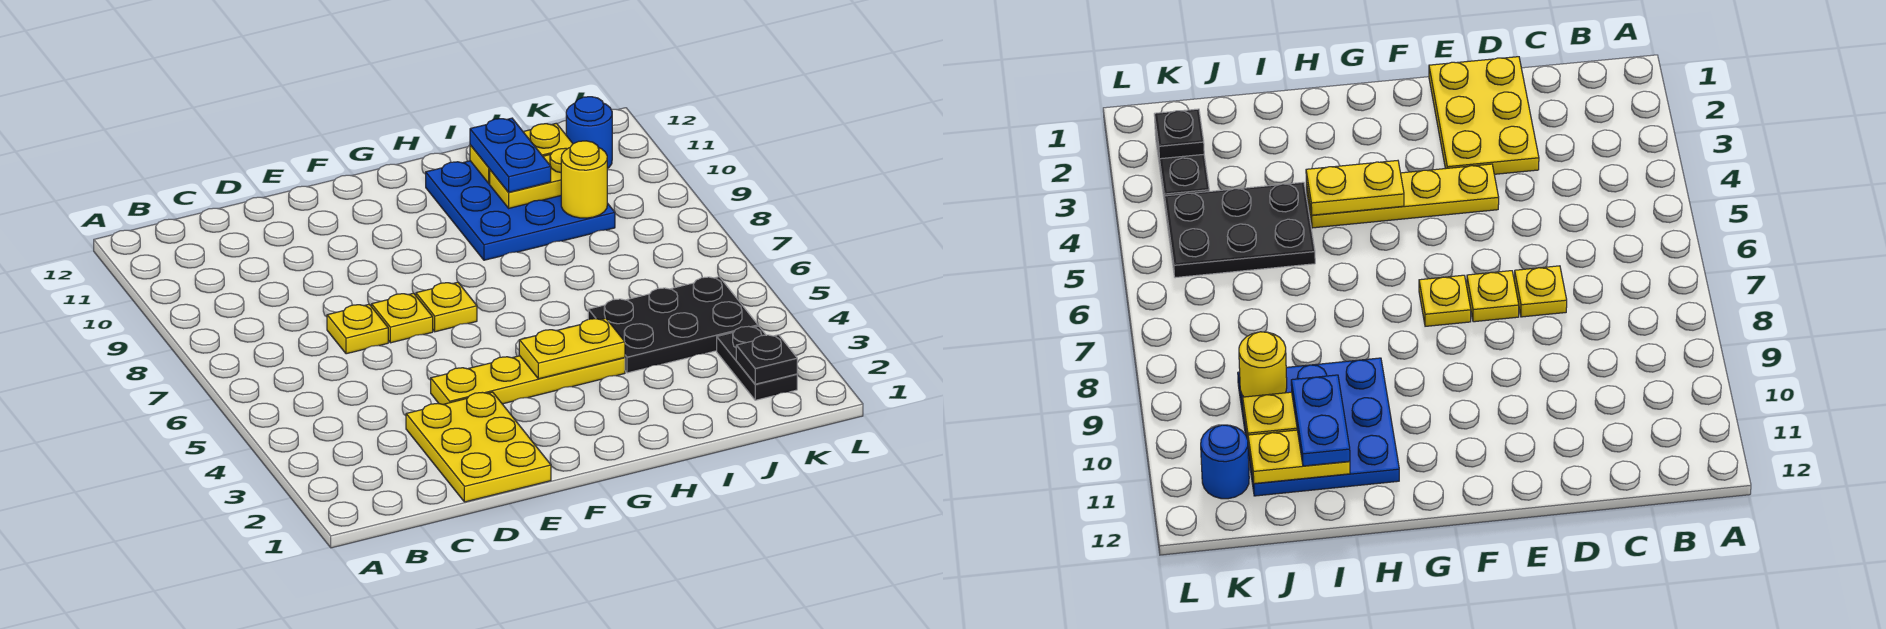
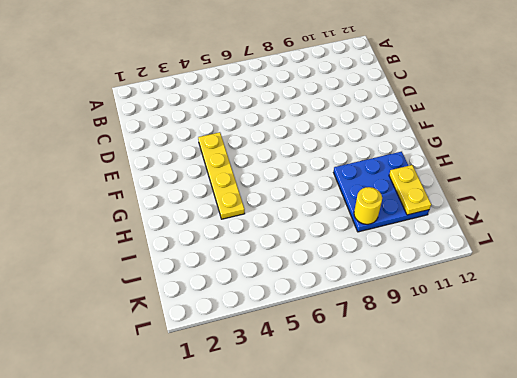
none -> yellow 2x3 plate [406,392,551,502]
none -> yellow 1x1 plate [327,304,388,354]
none -> yellow 1x1 plate [372,293,433,343]

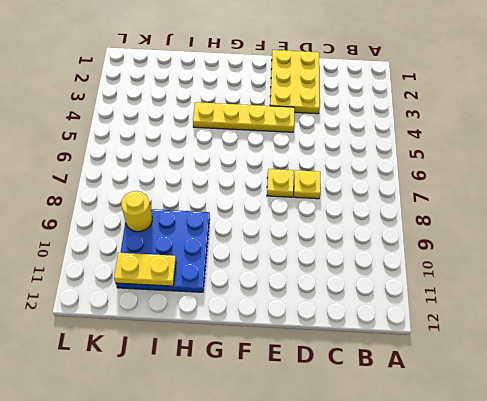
none -> yellow 1x1 plate [416,282,477,332]
none -> black 2x3 plate [588,277,758,373]
none -> black 1x2 plate [717,326,797,400]

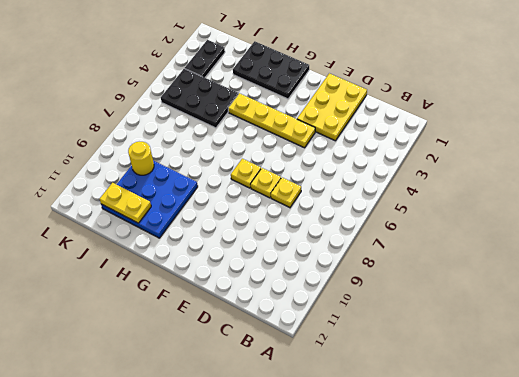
black 2x3 plate [233,41,309,99] -> none
none -> blue 1x1 round brick [566,97,612,169]
none -> yellow 1x2 plate [519,318,625,379]
none -> yellow 1x2 plate [490,148,567,208]

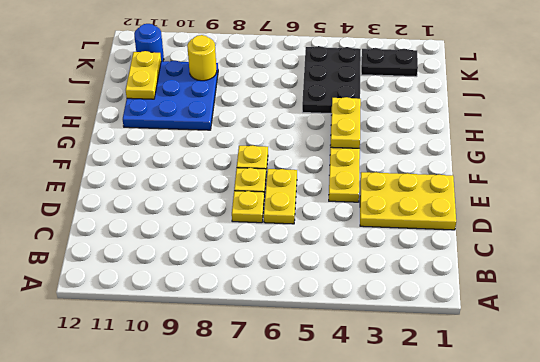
yellow 1x2 plate [264,169,297,224] -> yellow 1x2 plate moved to [490,148,567,208]
none -> black 1x1 plate [736,335,797,384]
none -> blue 1x2 plate [470,118,551,192]

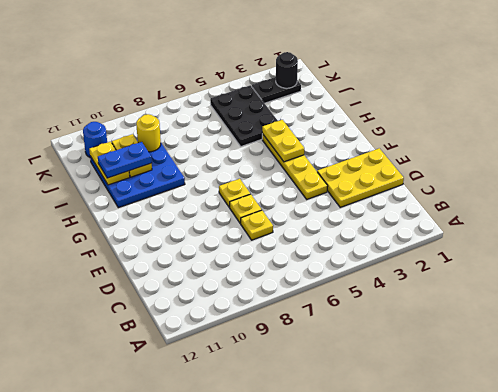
black 1x1 round brick [276,52,298,88] -> black 1x1 plate [736,335,797,384]

